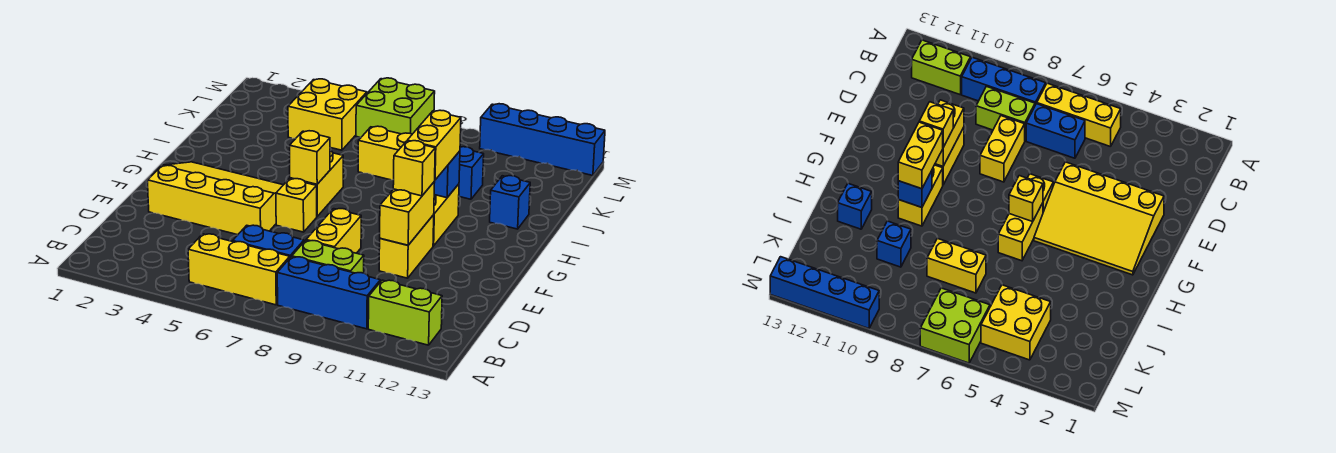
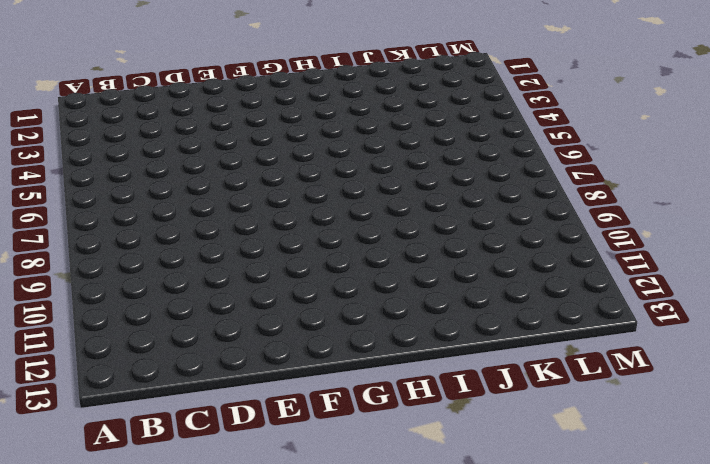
none -> yellow 1x3 brick [188,234,290,305]
none -> blue 1x3 brick [277,257,380,329]
none -> lime 1x2 brick [368,280,442,345]

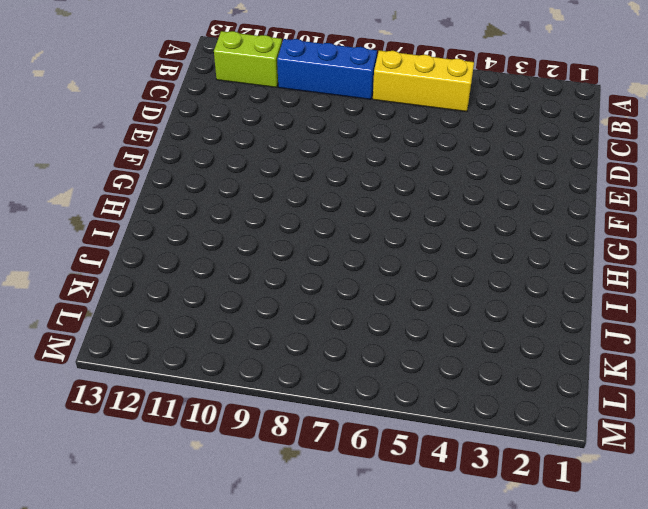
none -> blue 1x2 brick [233,225,304,257]
none -> lime 1x2 brick [292,240,364,273]
none -> yellow 1x2 brick [306,209,361,253]

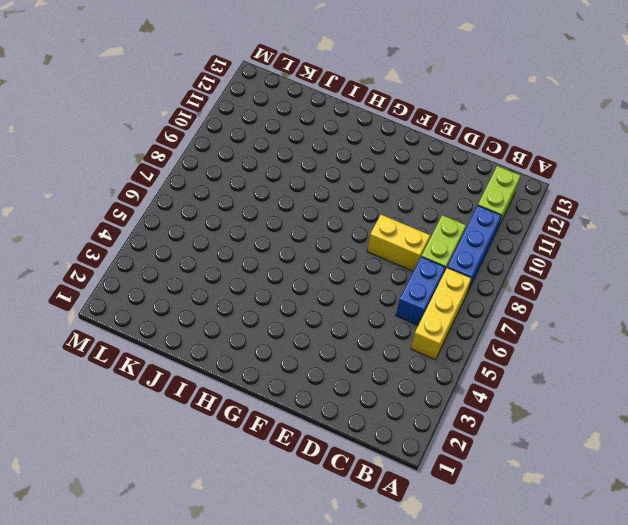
none -> yellow 3x4 slope [147,162,283,235]
none -> yellow 1x2 brick [379,215,434,278]
none -> yellow 1x1 brick [276,179,317,232]

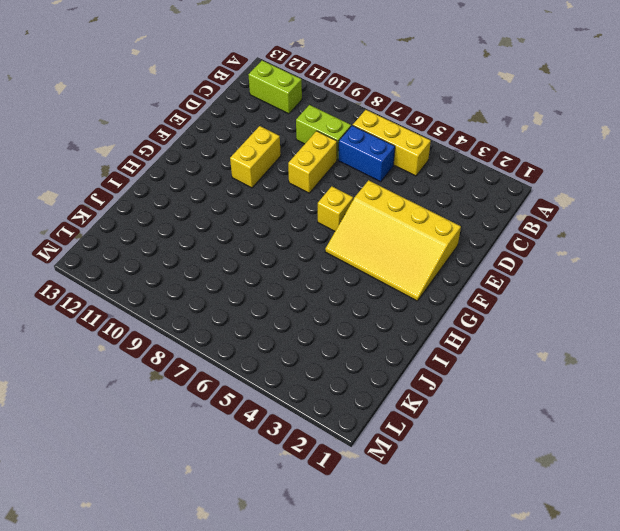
none -> blue 1x3 brick [277,257,380,329]
none -> yellow 1x2 brick [290,150,343,216]
none -> yellow 1x2 brick [433,184,459,246]

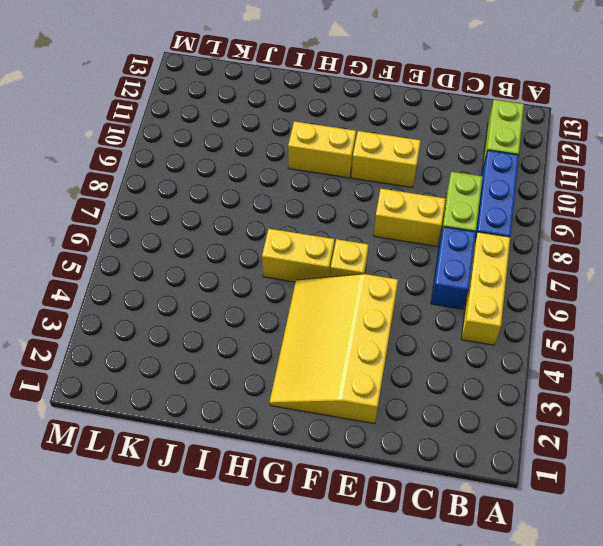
none -> blue 1x1 brick [490,176,530,229]
none -> yellow 1x2 brick [358,126,412,180]
none -> blue 1x1 brick [459,147,484,199]

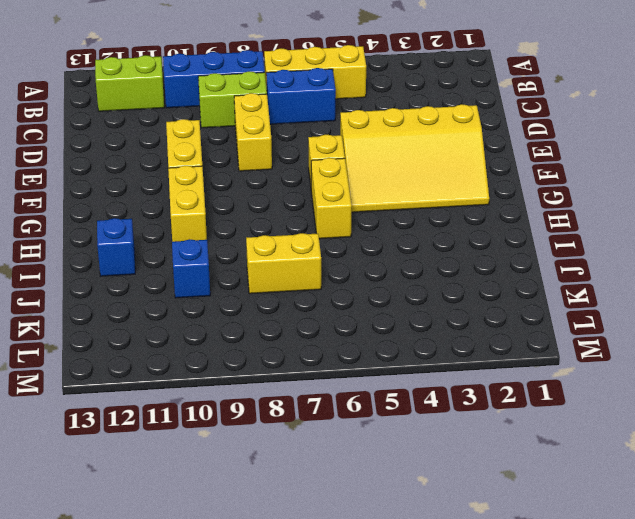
none -> yellow 2x2 brick [288,79,367,150]
none -> lime 2x2 brick [356,78,435,137]
none -> blue 1x4 brick [480,104,605,176]

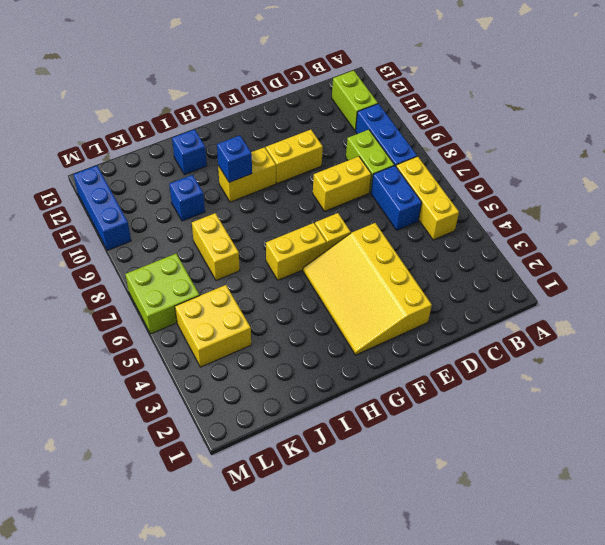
blue 1x3 brick [73,166,131,250] -> blue 1x4 brick [480,104,605,176]
none -> yellow 1x2 brick [380,182,435,245]
none -> yellow 1x1 brick [290,131,330,184]
none -> yellow 1x1 brick [393,141,435,196]

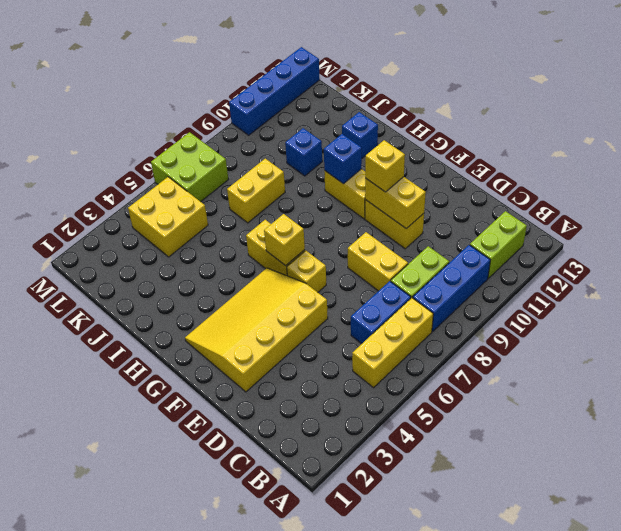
none -> yellow 1x2 brick [407,110,461,180]

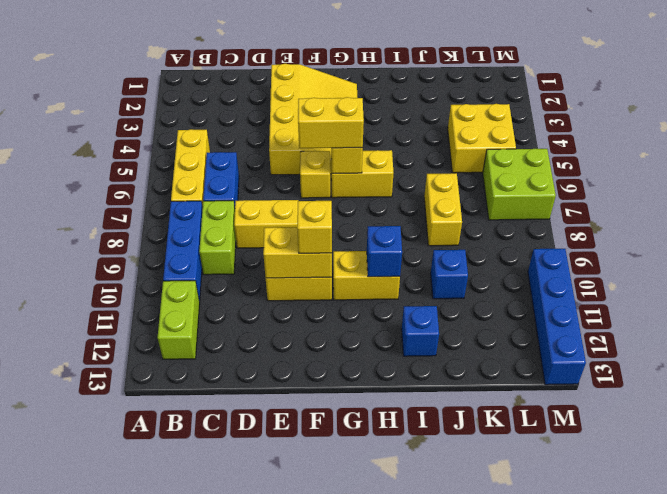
yellow 1x2 brick [298,97,364,148] -> yellow 1x2 brick moved to [407,110,461,180]

